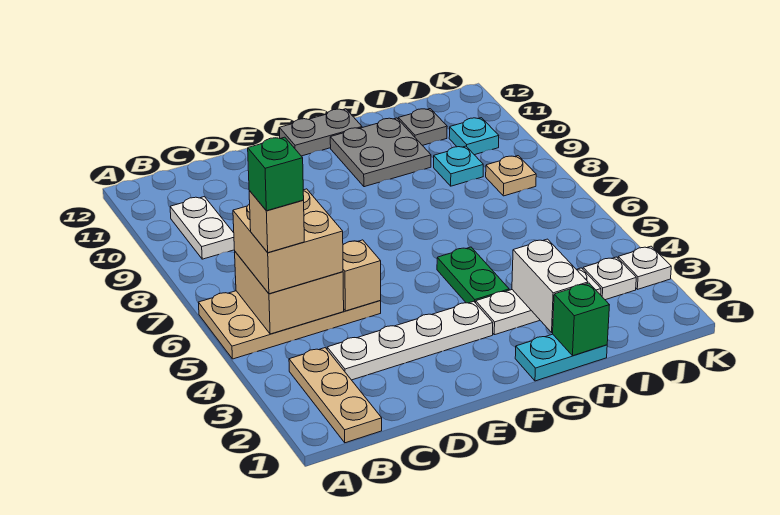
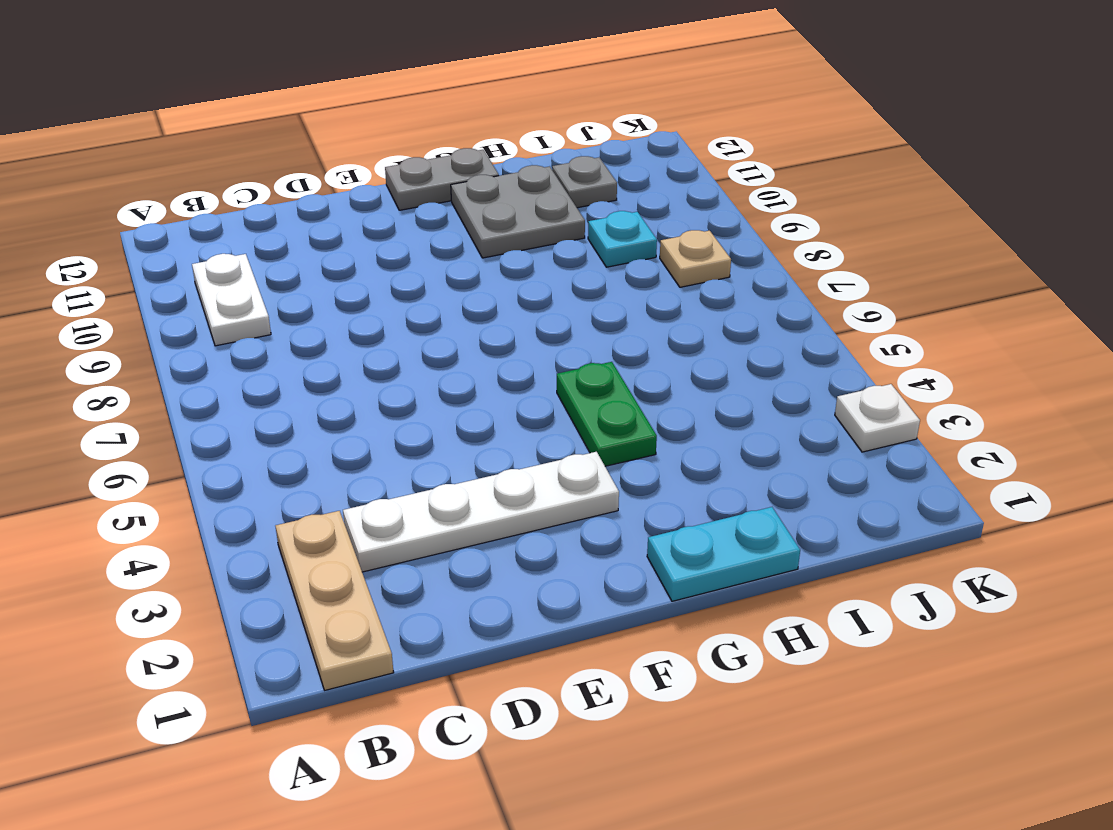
none -> tan 2x4 plate [198,291,381,359]
none -> white 1x3 plate [476,268,601,335]
none -> white 1x1 plate [583,257,636,300]

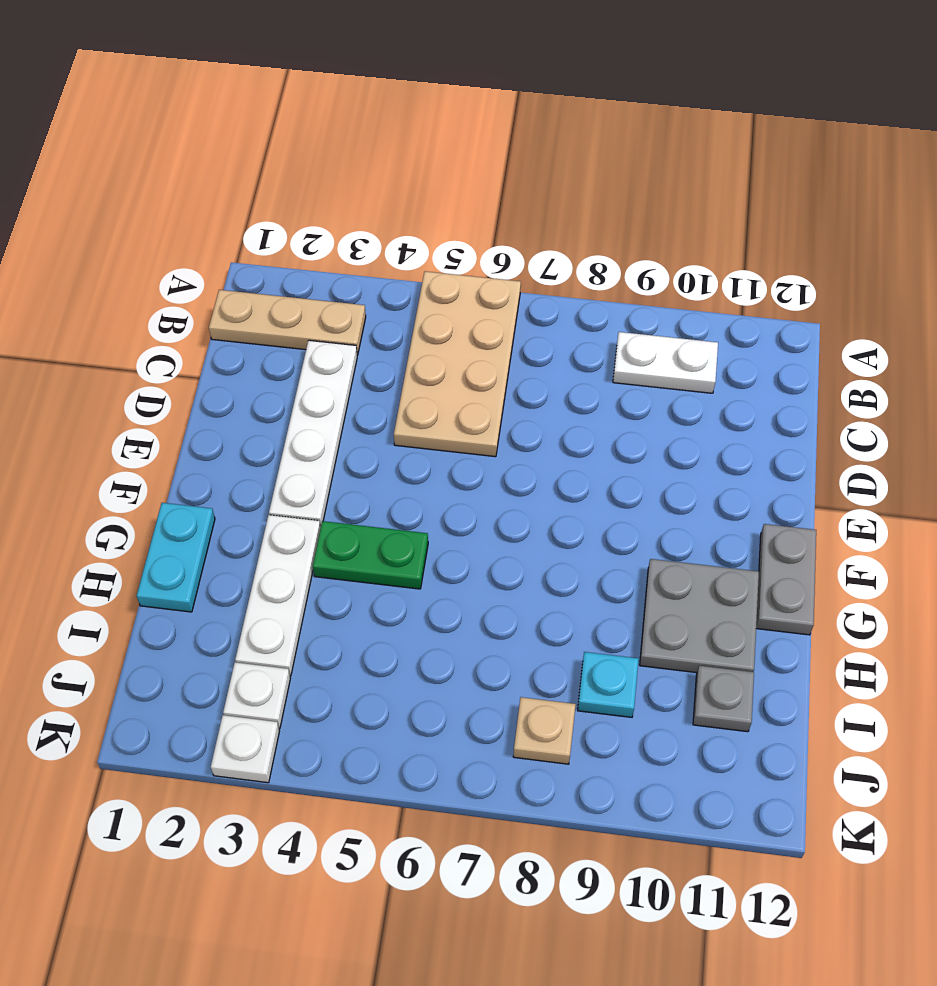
none -> cyan 1x1 plate [449,118,499,155]
none -> tan 2x2 brick [235,252,344,334]
none -> tan 1x1 brick [343,240,381,311]

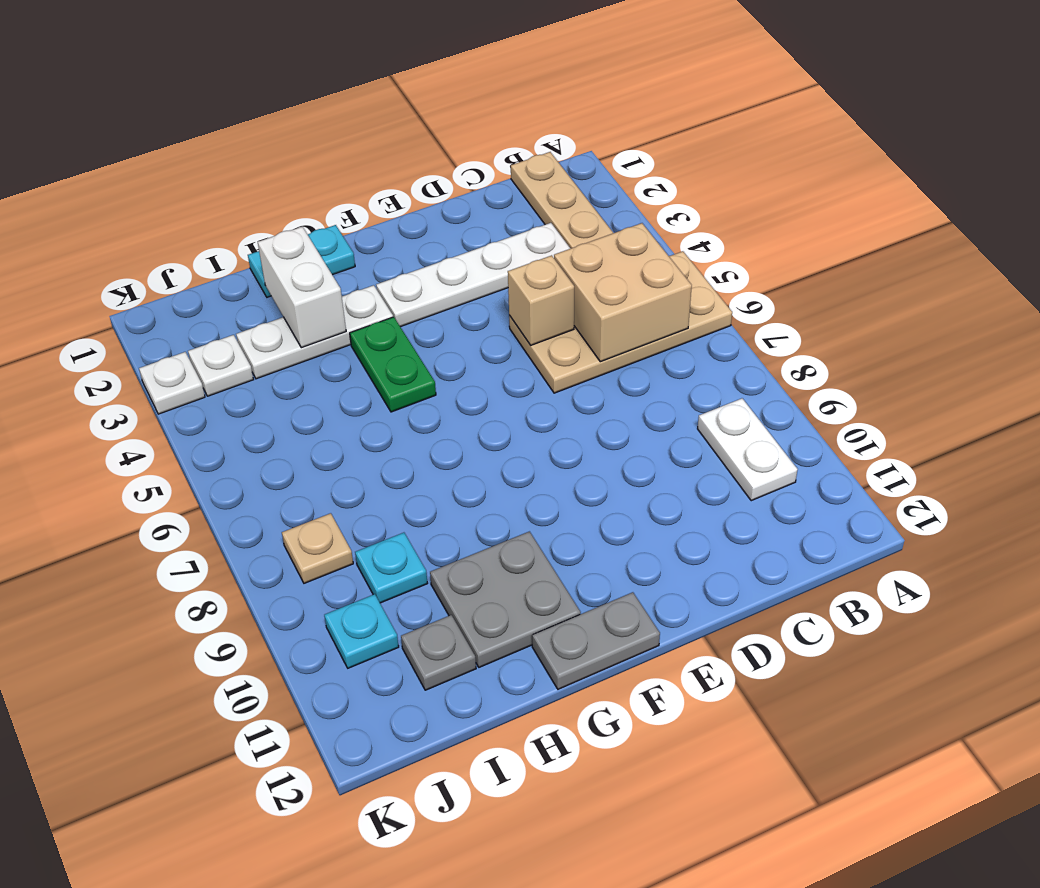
none -> green 1x1 brick [553,283,609,356]
none -> tan 2x2 brick [233,189,343,294]
none -> tan 1x1 brick [249,191,304,253]

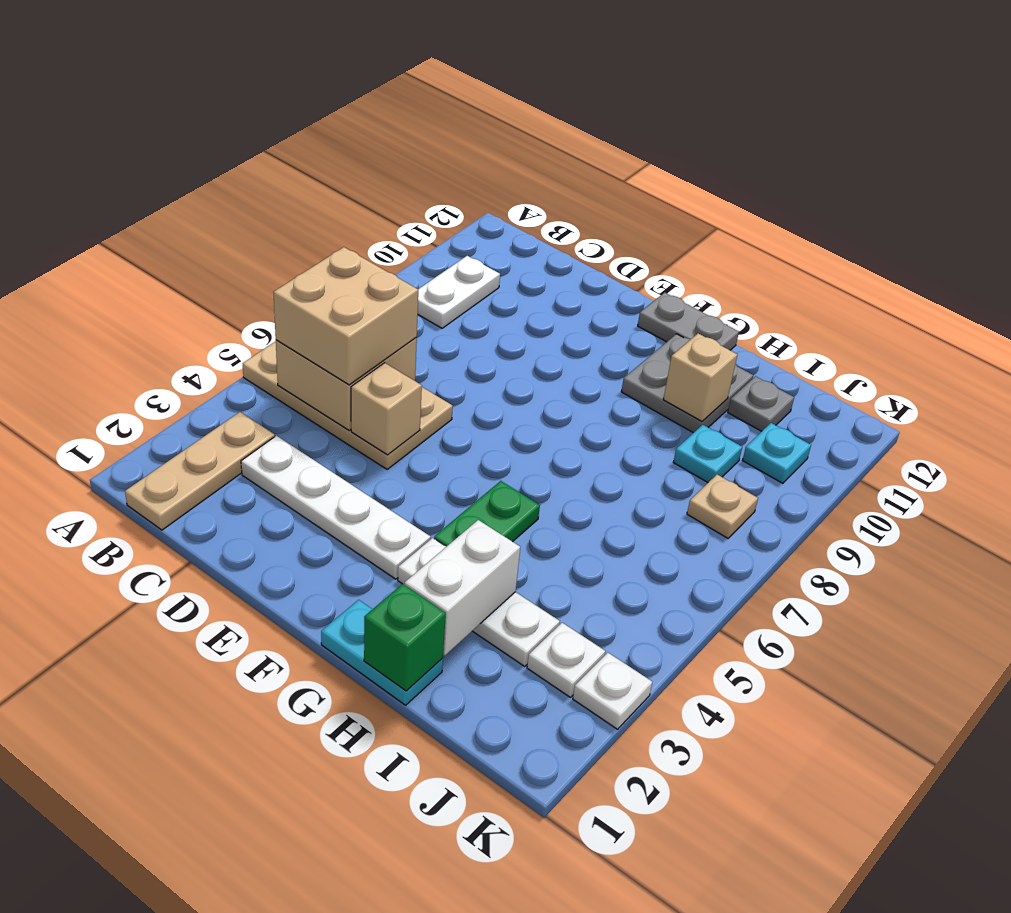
tan 1x1 brick [663,333,737,421] -> tan 1x1 brick moved to [249,191,304,253]
none -> green 1x1 brick [248,137,304,211]

